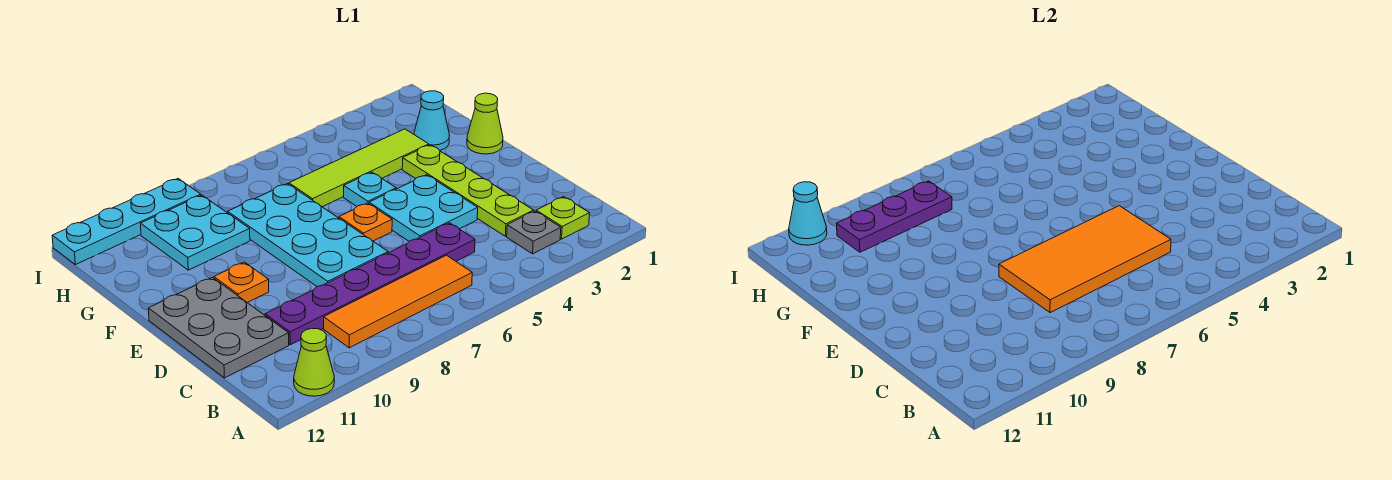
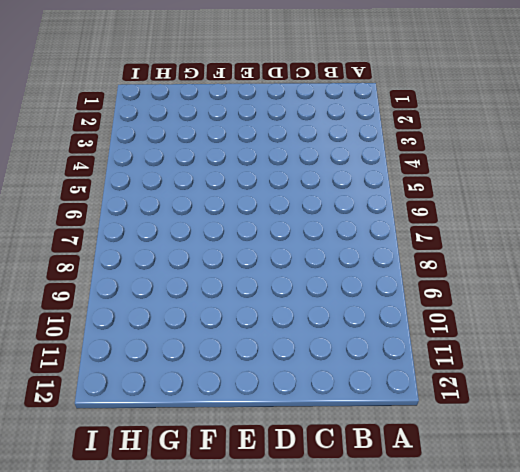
none -> lime 1x1 cone [294,328,334,396]
none -> lime 1x1 plate [536,197,590,239]
none -> grey 1x1 plate [507,211,561,254]

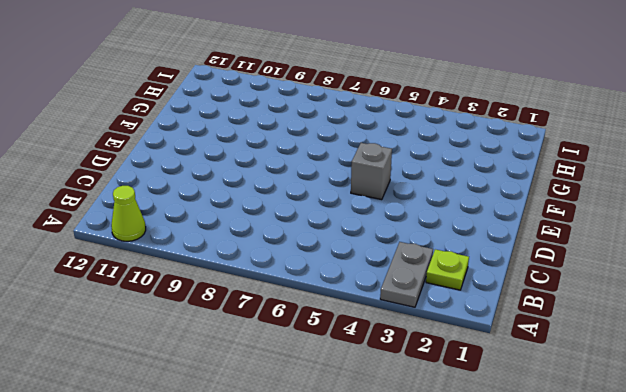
grey 1x2 plate [380,242,433,307] -> grey 1x1 plate [507,211,561,254]
grey 1x1 brick [351,143,392,200] -> cyan 2x2 plate [369,175,478,241]
none -> orange 1x4 tile [324,255,472,348]
none -> lime 1x4 plate [402,145,534,236]
none -> purple 1x6 plate [265,223,475,345]

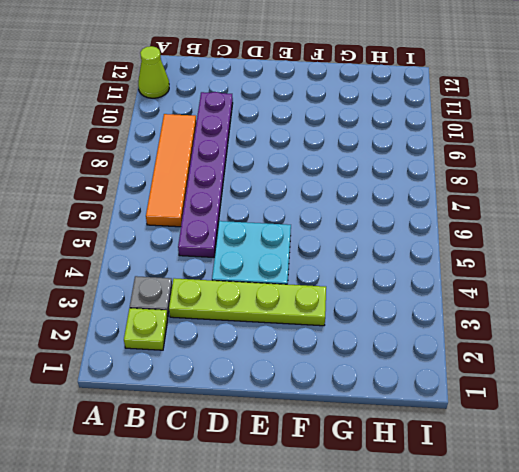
none -> grey 2x3 plate [148,277,289,378]
none -> cyan 2x4 plate [228,184,388,287]
none -> orange 1x1 plate [339,203,392,241]

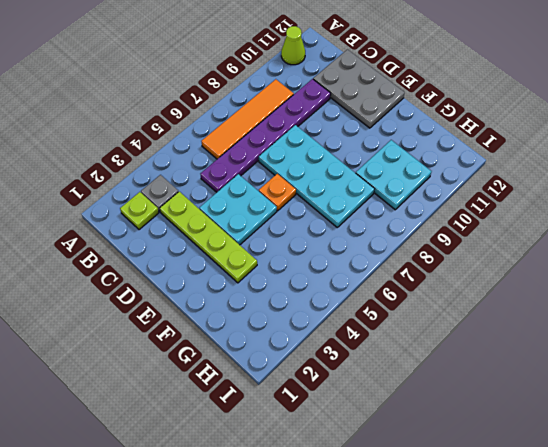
none -> orange 1x1 plate [214,262,269,303]
none -> lime 1x1 cone [467,93,503,154]
none -> cyan 1x1 plate [344,172,396,206]

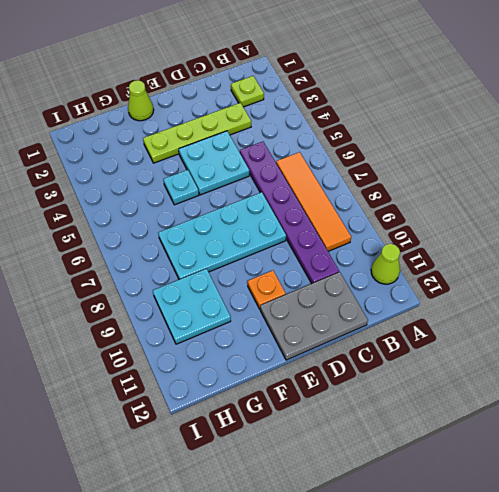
none -> grey 1x1 plate [507,211,561,254]
none -> orange 1x1 plate [339,203,392,241]
none -> cyan 1x1 cone [414,91,449,150]

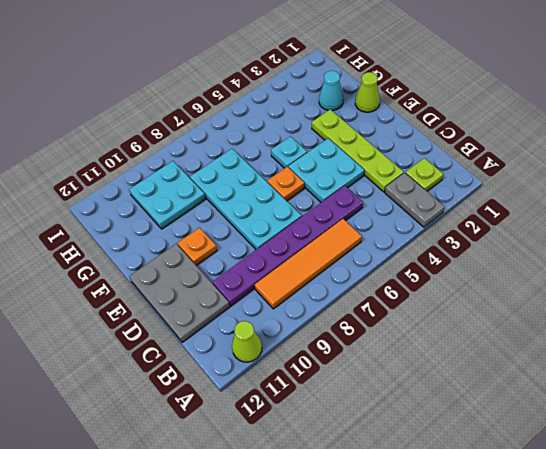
grey 1x2 plate [385,173,444,227] -> grey 1x1 plate [507,211,561,254]
none -> lime 1x4 tile [289,129,429,207]
none -> cyan 1x4 plate [52,179,201,265]
none -> orange 2x4 tile [999,206,1171,313]

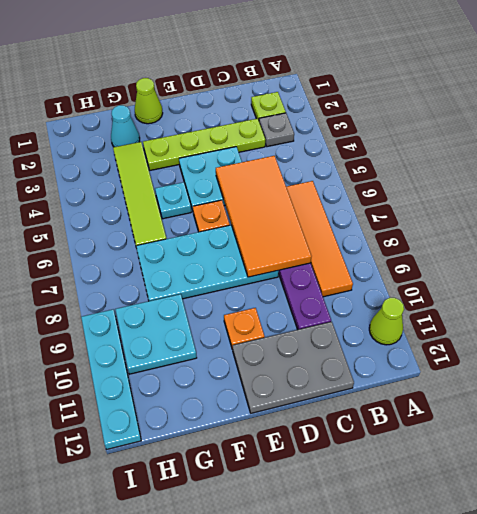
none -> purple 1x3 plate [837,181,952,252]
none -> cyan 1x1 cone [789,182,827,245]

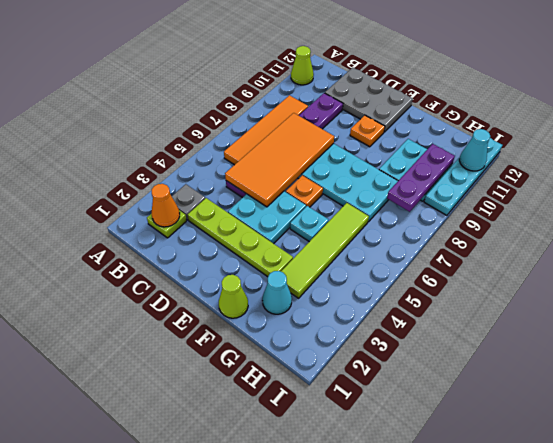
orange 1x1 cone [152,184,180,227] -> none

